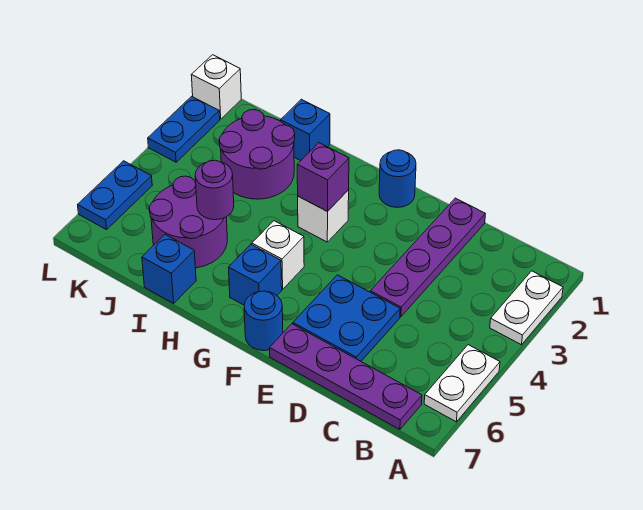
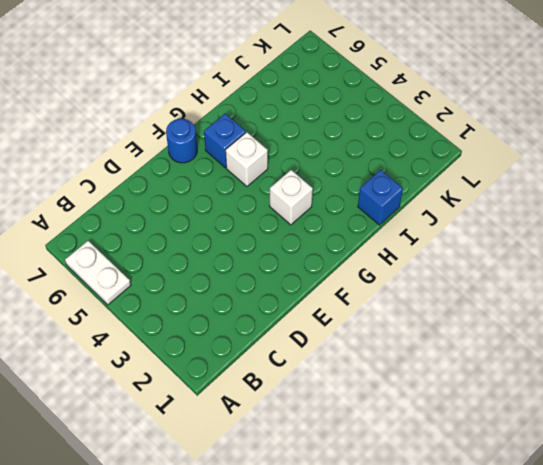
none -> white 1x2 plate [490,271,563,345]
none -> purple 1x4 plate [270,324,422,429]
none -> purple 1x4 plate [370,198,485,317]

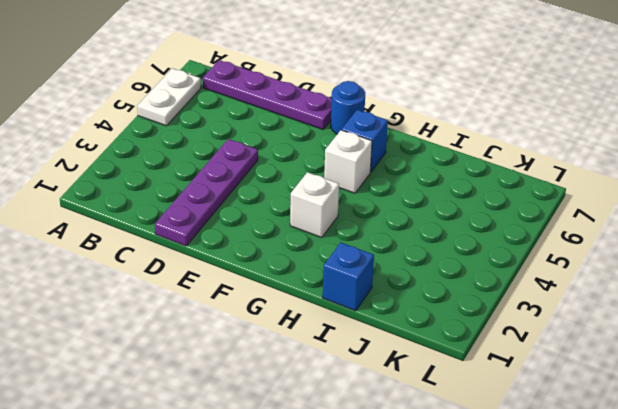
none -> white 1x2 plate [490,271,563,345]
none -> blue 2x2 plate [293,275,400,361]
none -> blue 1x1 round brick [379,150,416,207]

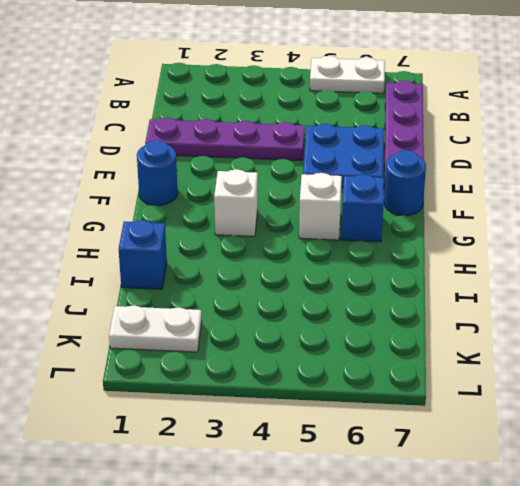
white 1x2 plate [109,305,202,352] -> white 1x2 plate moved to [490,271,563,345]
none -> purple 2x2 round brick [219,110,295,199]
none -> purple 2x2 round brick [149,176,227,268]
none -> blue 1x1 brick [142,235,196,303]

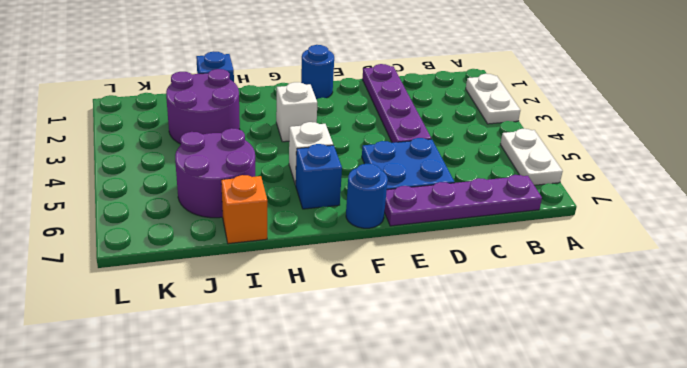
orange 1x1 brick [221,175,267,244] -> blue 1x1 brick [142,235,196,303]
none -> white 1x1 brick [191,55,241,119]
none -> blue 1x2 plate [148,96,220,162]
none -> blue 1x2 plate [78,161,152,230]

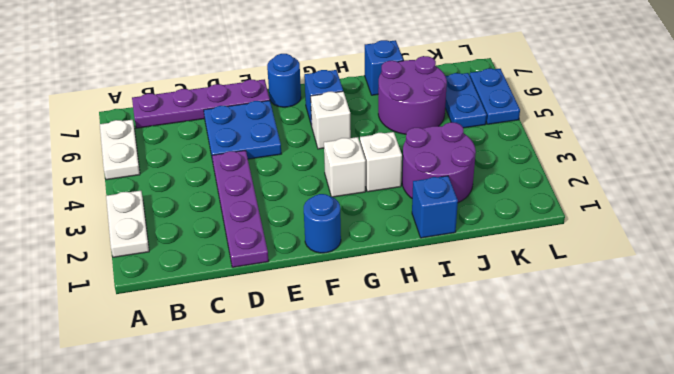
white 1x1 brick [360,132,402,192] -> white 1x1 brick moved to [191,55,241,119]
blue 1x2 plate [445,73,487,128] -> blue 1x2 plate moved to [148,96,220,162]
none -> purple 1x1 brick [297,143,349,211]
none -> purple 1x1 round brick [195,160,234,220]

